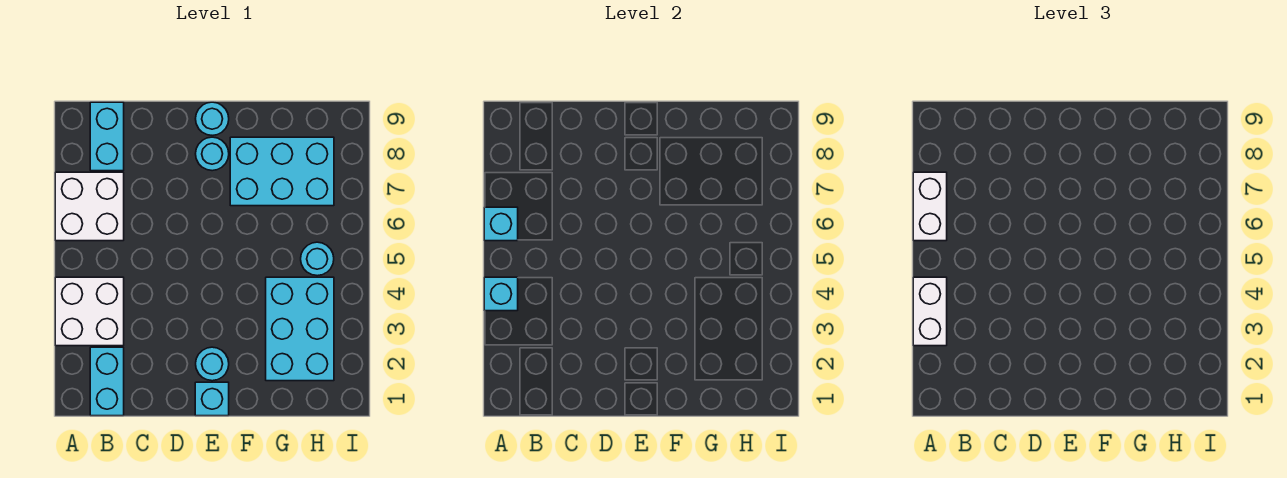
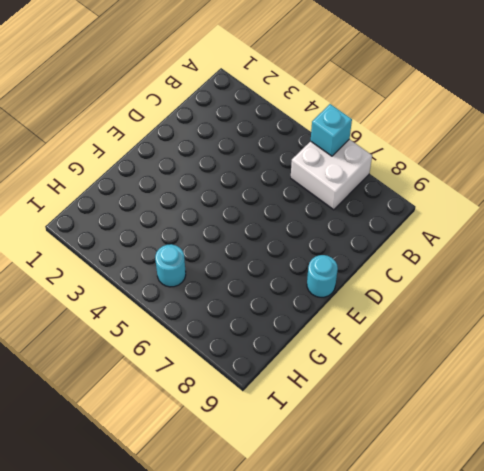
none -> white 2x2 brick [55,277,124,346]
none -> cyan 1x2 brick [90,347,124,416]
none -> cyan 1x2 brick [90,102,124,171]

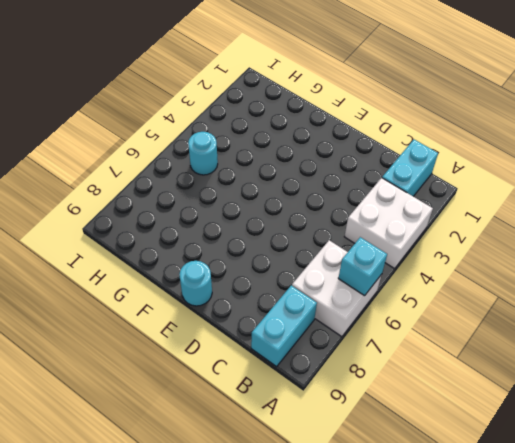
none -> cyan 1x1 brick [195,382,229,416]
none -> cyan 1x1 round brick [196,347,229,381]
none -> cyan 1x1 round brick [196,137,229,171]

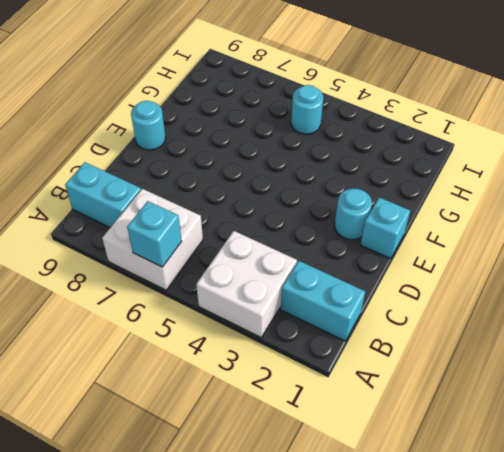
none -> cyan 1x1 round brick [196,137,229,171]
none -> cyan 2x3 brick [230,137,334,206]
none -> cyan 2x3 brick [266,277,334,381]

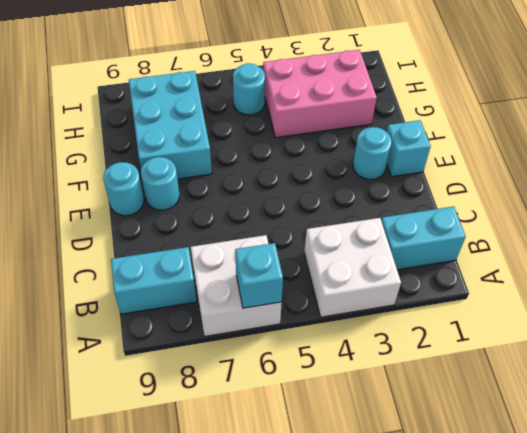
pink 2x3 brick [263,50,377,138] -> cyan 2x3 brick [266,277,334,381]
none -> cyan 1x1 brick [484,277,518,311]
none -> white 1x2 brick [913,277,947,346]
none -> white 1x2 brick [913,172,947,241]

